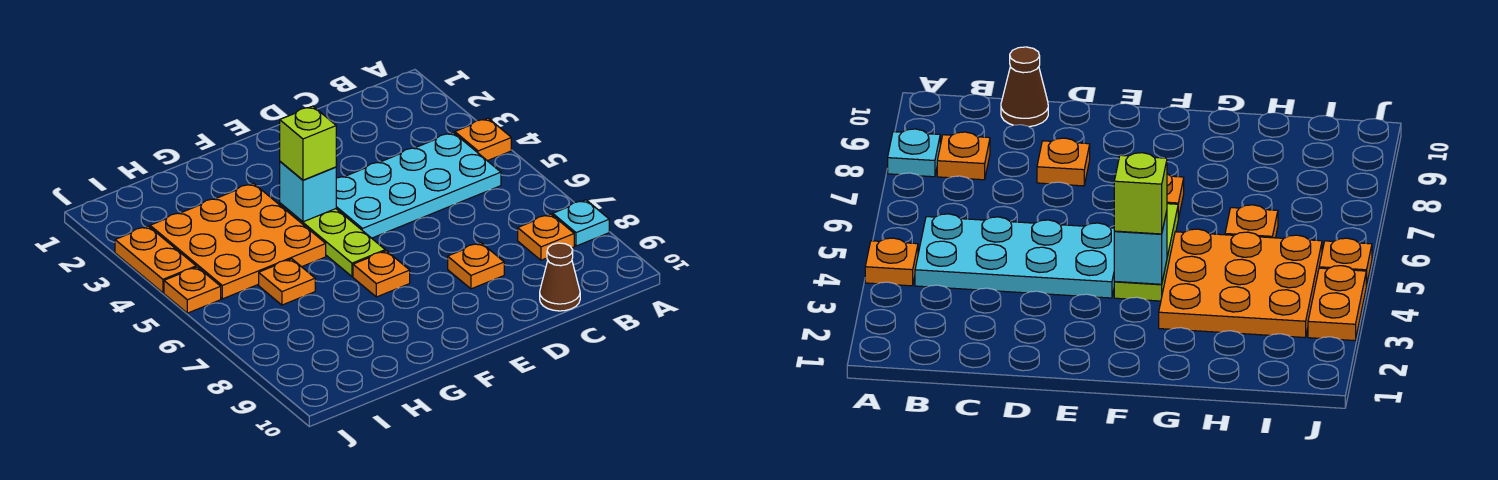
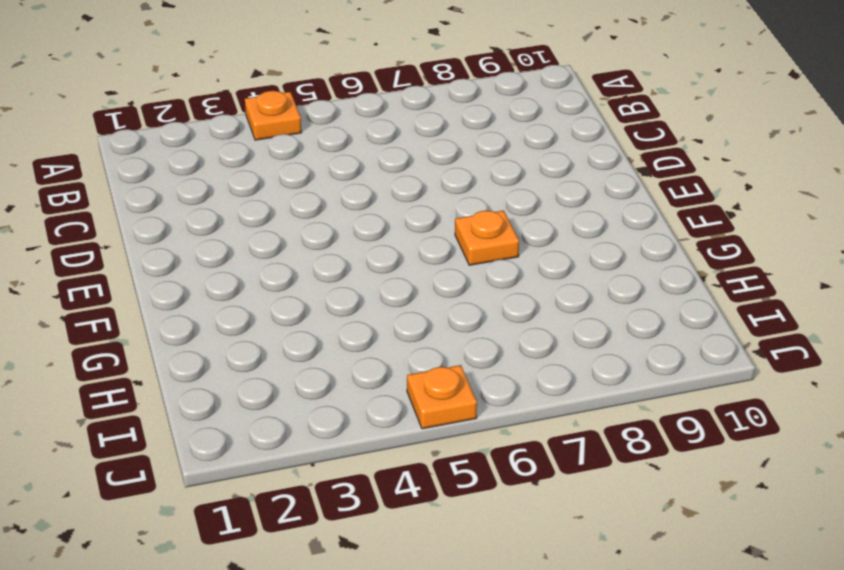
none -> cyan 1x1 plate [553,200,609,246]
none -> cyan 2x4 plate [336,133,501,238]
none -> orange 1x1 plate [518,214,574,260]

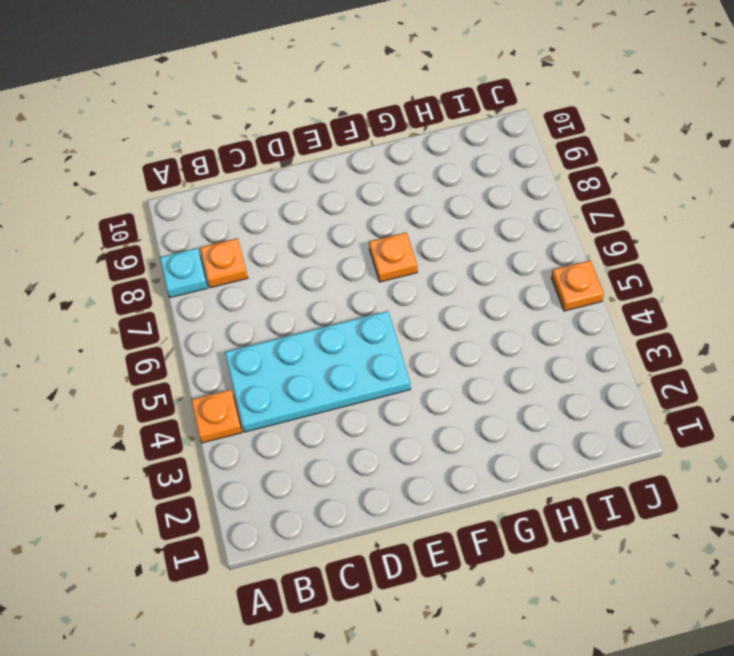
none -> brown 1x1 cone [540,243,580,311]
none -> orange 1x1 plate [448,243,504,289]
none -> lime 1x3 plate [280,203,385,276]

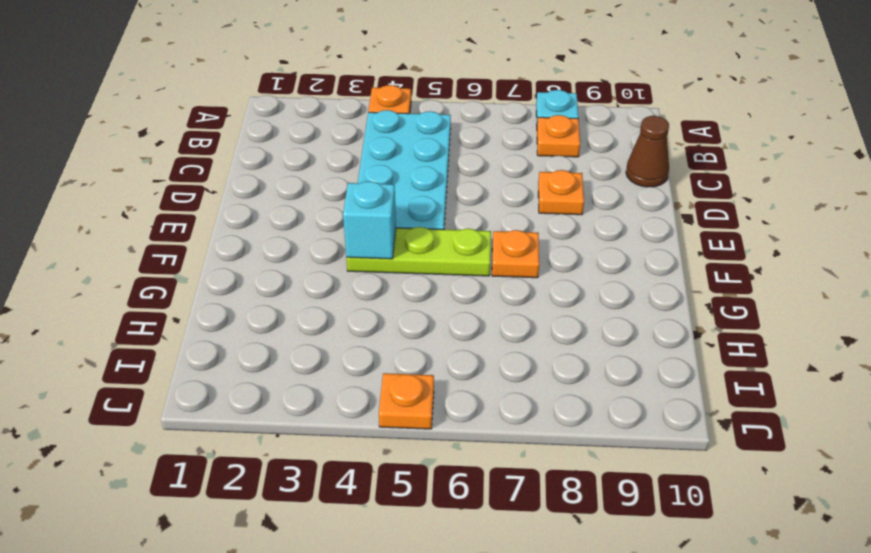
none -> orange 3x3 plate [150,183,326,299]
none -> orange 1x1 plate [259,259,315,305]
none -> orange 1x2 plate [115,226,196,293]

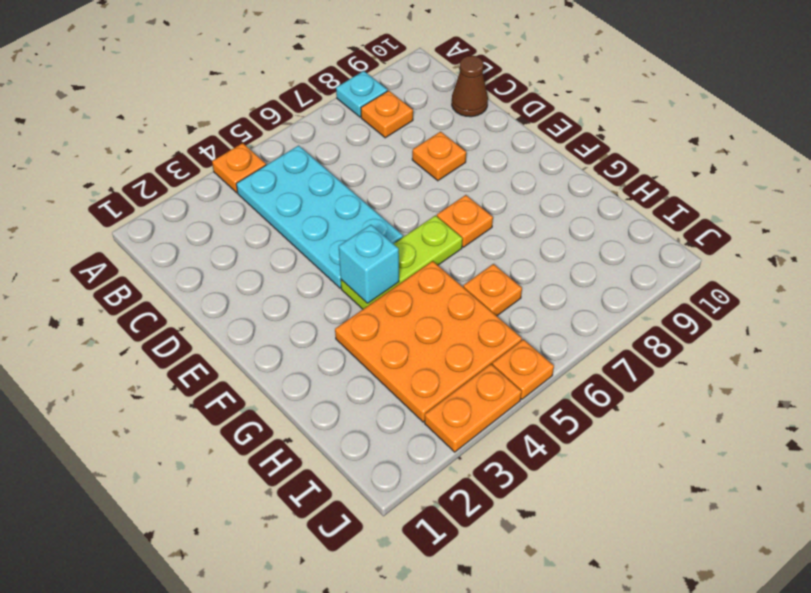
none -> lime 1x1 brick [280,106,336,180]

